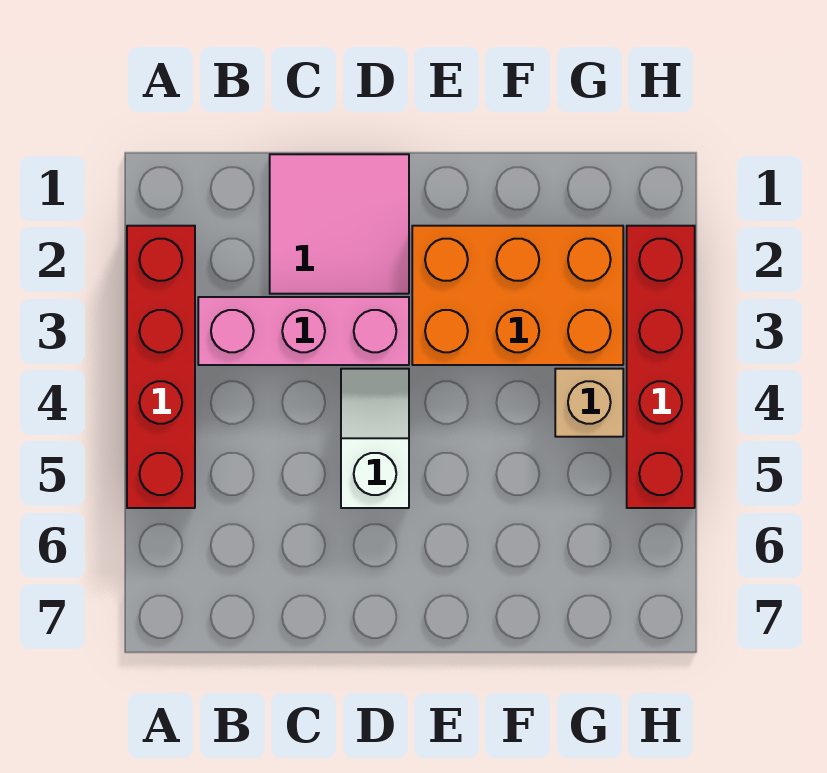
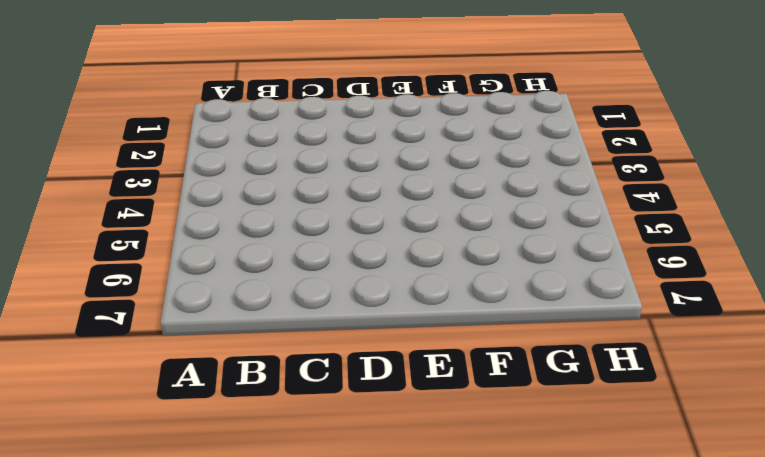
none -> red 1x4 brick [127,226,195,508]
none -> pink 1x3 brick [198,297,409,365]

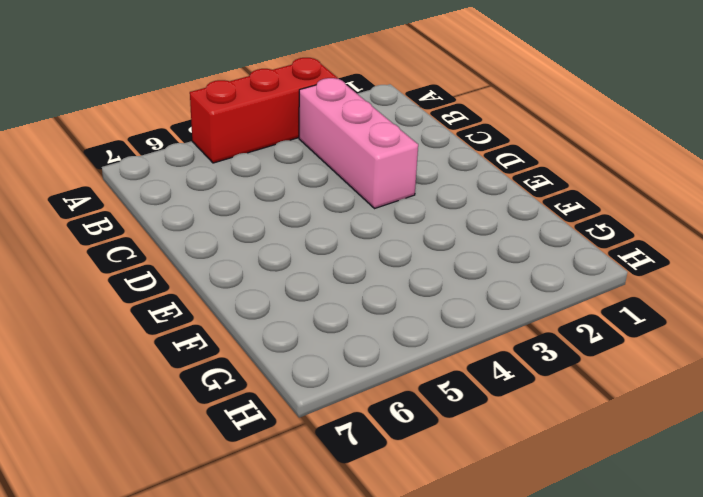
red 1x3 brick [190,58,338,163] -> red 1x4 brick [127,226,195,508]
none -> pink 2x2 tile [270,154,409,294]
none -> white 1x2 slope [341,369,409,508]

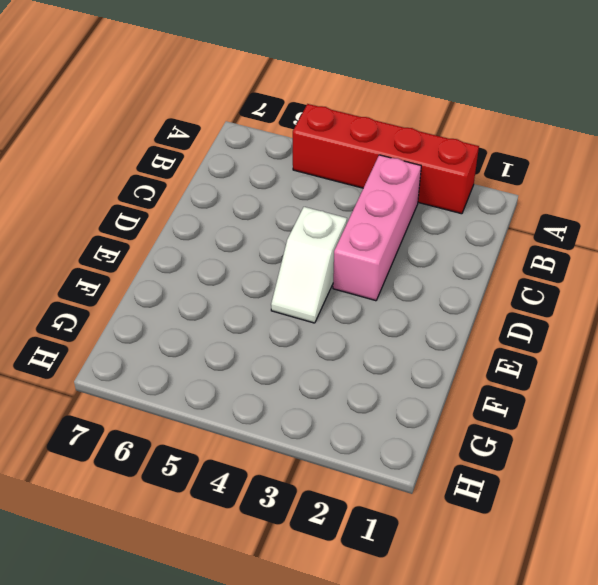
white 1x2 slope [271,207,347,323] -> white 1x2 slope turned to [341,369,409,508]
none -> pink 2x2 tile [270,154,409,294]
none -> orange 2x3 brick [412,226,623,365]

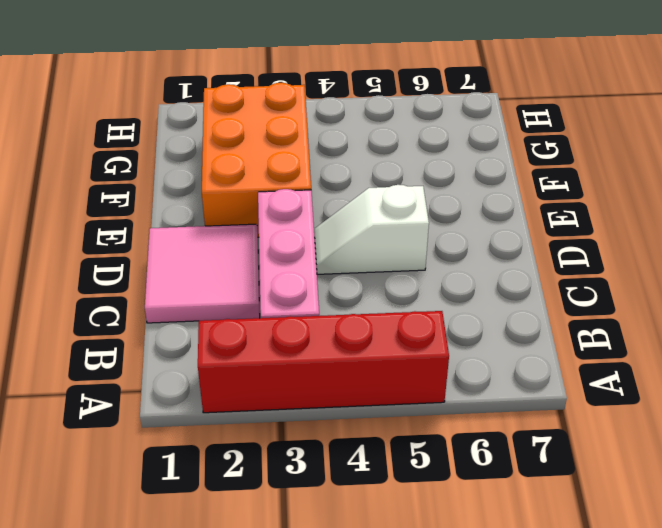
none -> tan 1x1 brick [555,369,623,437]
none -> red 1x4 brick [627,226,695,508]

